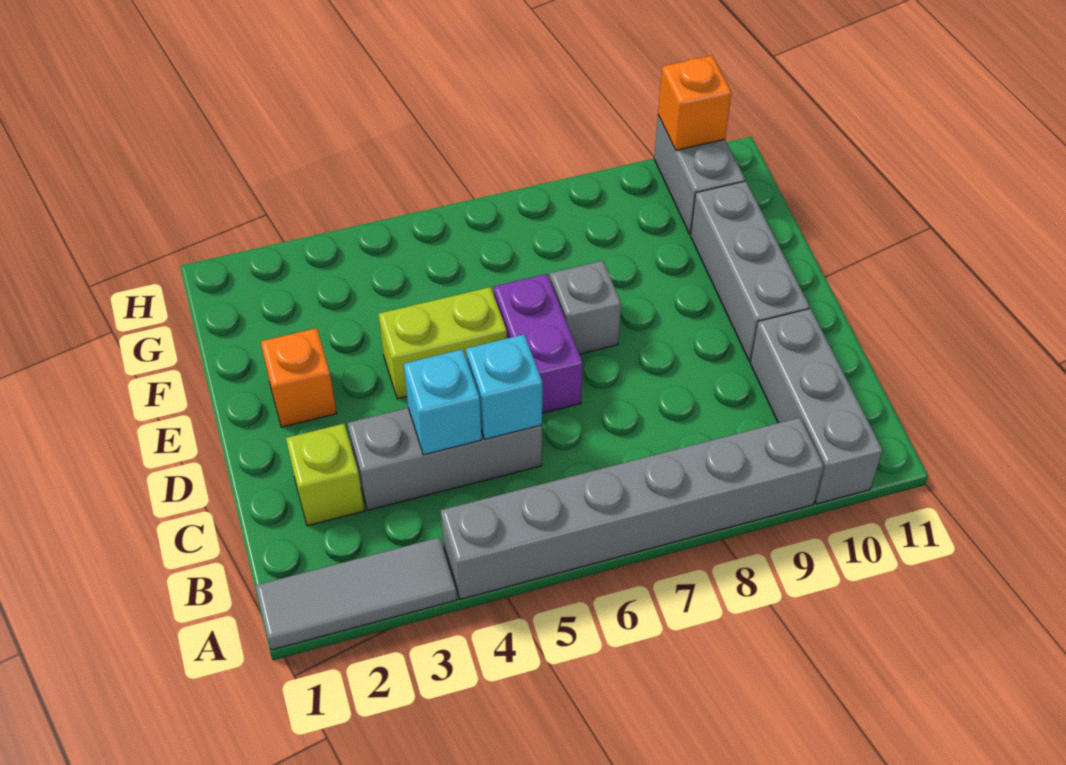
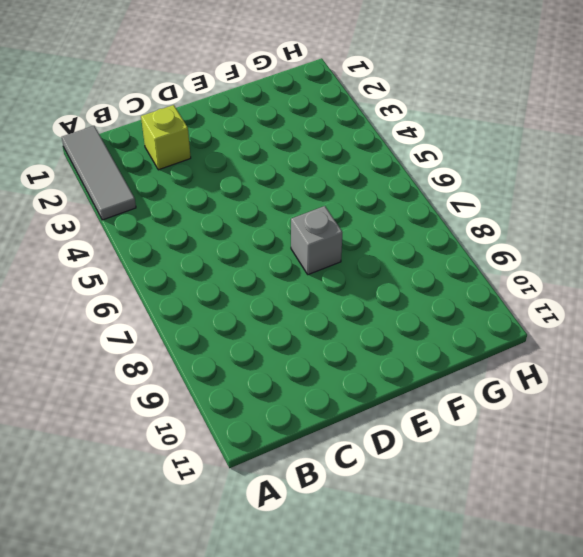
none -> grey 1x6 brick [441,417,824,599]
none -> grey 1x3 brick [750,309,883,504]
none -> grey 1x3 brick [348,408,542,510]

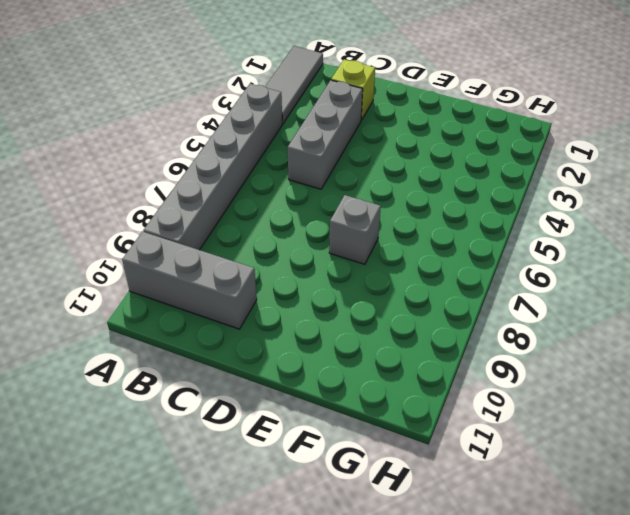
none -> purple 1x2 brick [494,274,583,413]
none -> grey 1x3 brick [691,181,810,362]
none -> orange 1x1 brick [261,328,337,427]

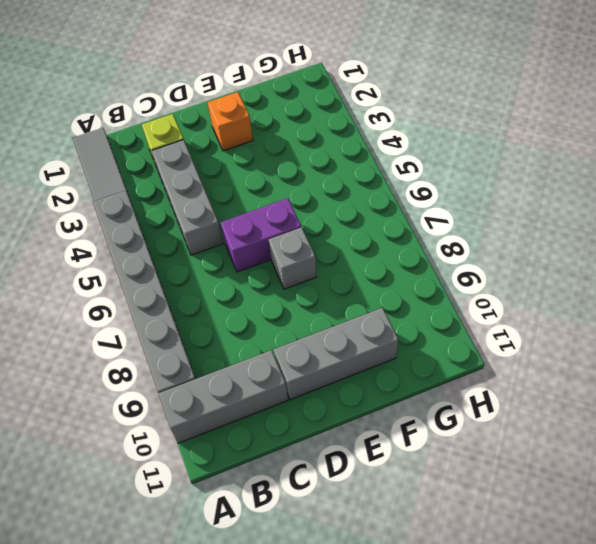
none -> lime 1x2 brick [379,287,507,399]
none -> grey 1x2 brick [654,115,745,235]
none -> cyan 1x1 brick [404,349,482,455]

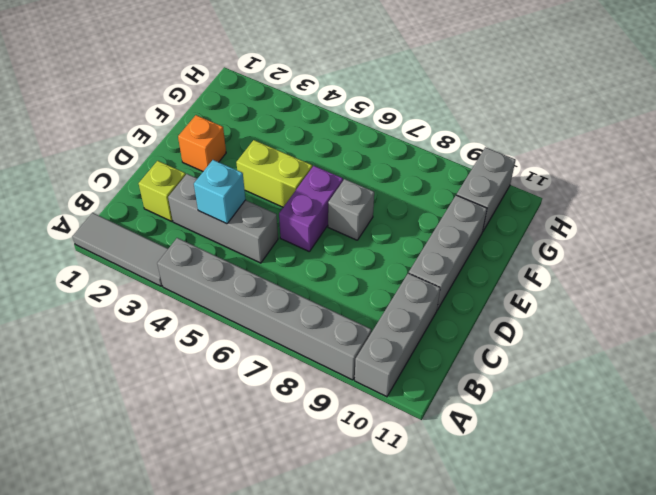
none -> cyan 1x1 brick [466,335,542,439]
none -> orange 1x1 brick [658,55,732,150]

